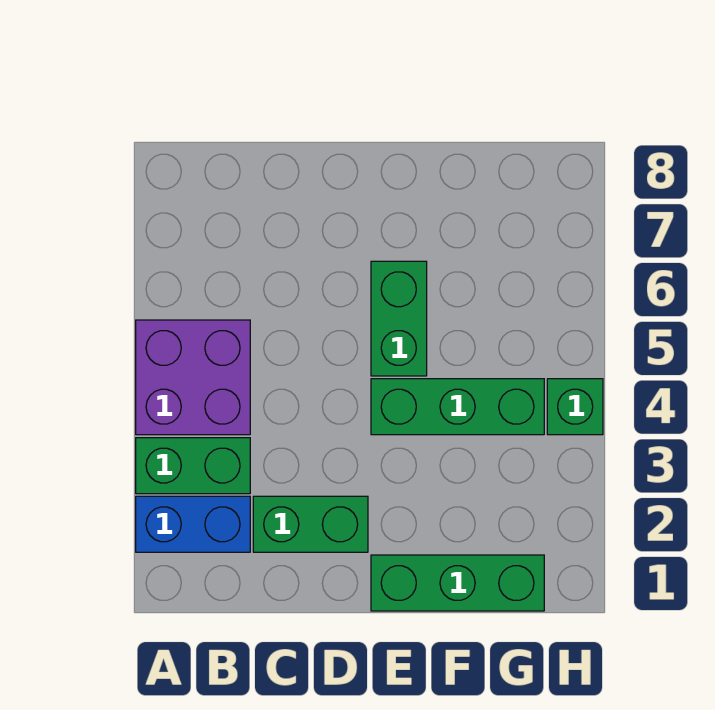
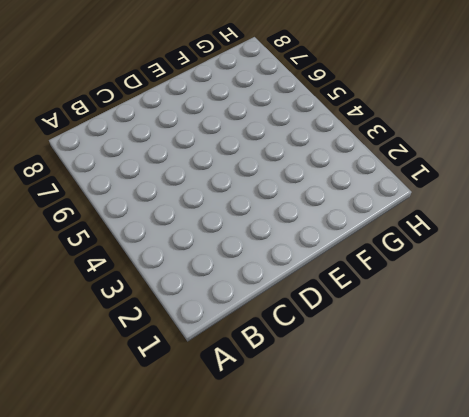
none -> blue 1x2 brick [136,496,250,552]
none -> green 1x2 brick [136,438,250,494]

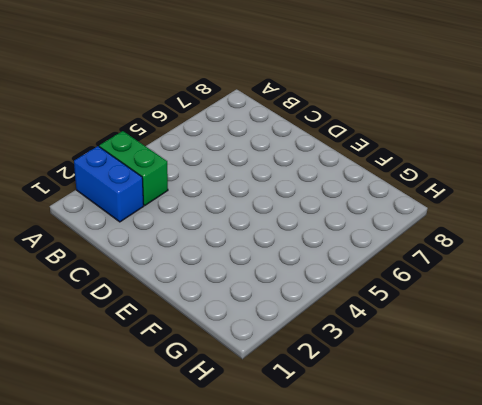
none -> purple 2x2 brick [136,320,250,435]
none -> green 1x2 brick [253,496,368,552]

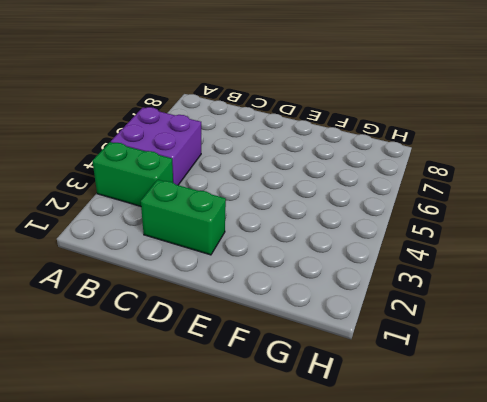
none -> blue 1x2 brick [136,496,250,552]
none -> green 1x3 brick [371,555,544,611]

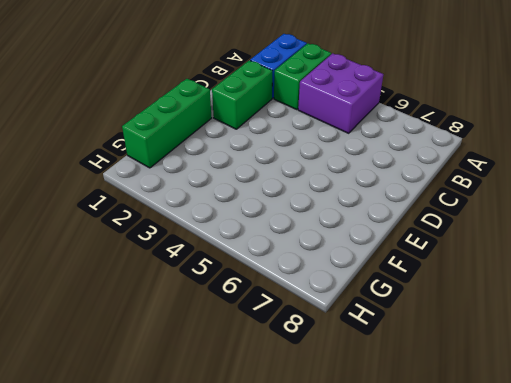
none -> green 1x3 brick [371,379,544,435]
none -> green 1x2 brick [371,261,427,376]

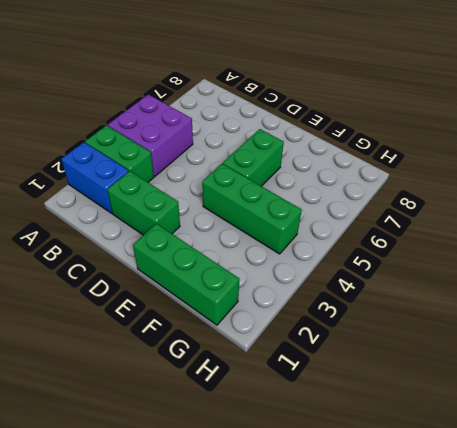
none -> green 1x1 brick [547,379,603,435]

